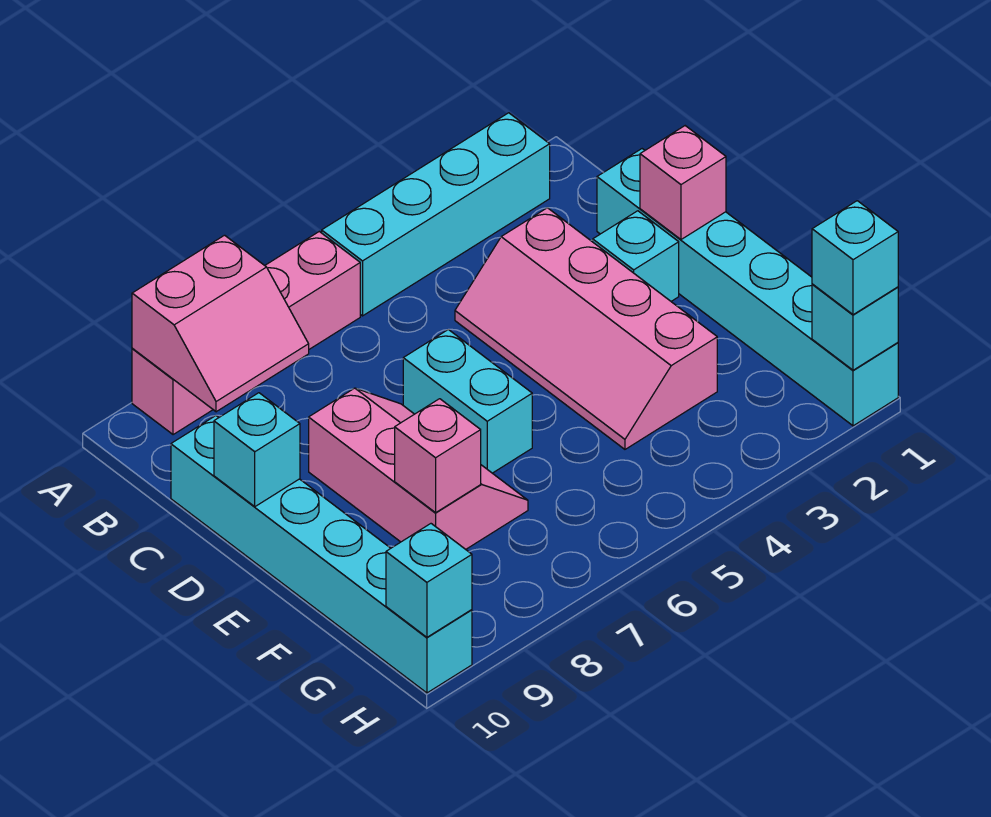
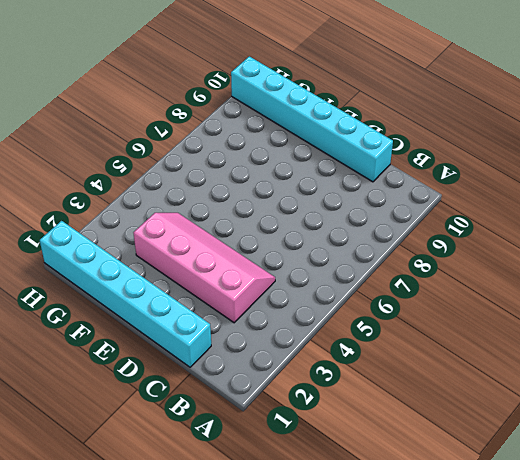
none -> cyan 1x4 brick [322,113,550,316]
none -> pink 1x4 brick [132,232,360,435]
none -> cyan 1x1 brick [593,211,679,301]

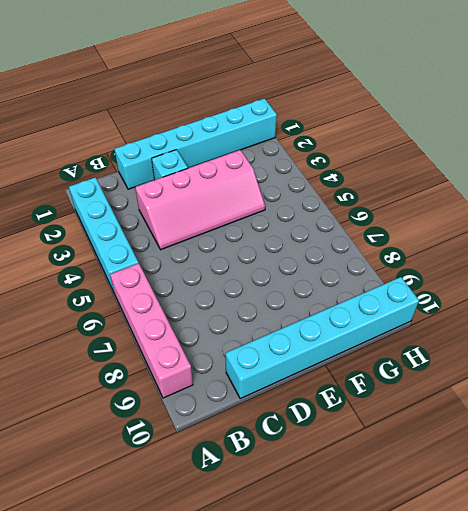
none -> cyan 1x2 brick [403,330,532,473]
none -> pink 2x3 slope [309,388,528,549]
none -> pink 2x2 slope [132,235,309,412]

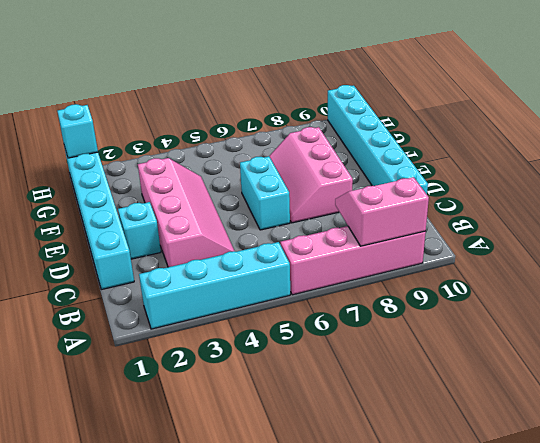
none -> pink 1x1 brick [640,126,726,239]
none -> cyan 1x1 brick [214,393,300,507]
none -> pink 1x1 brick [395,399,481,513]

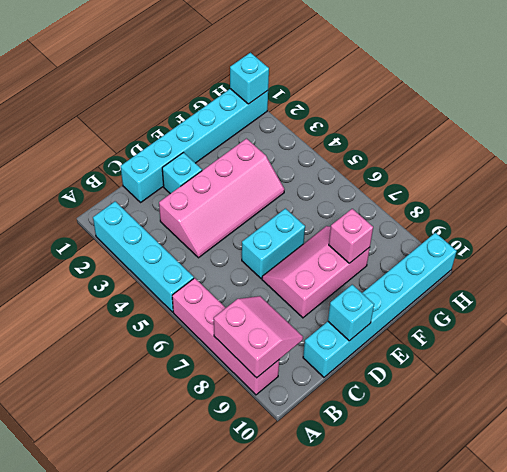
none -> pink 1x1 brick [640,126,726,239]
none -> cyan 1x1 brick [386,524,472,637]
none -> cyan 1x1 brick [812,201,898,315]

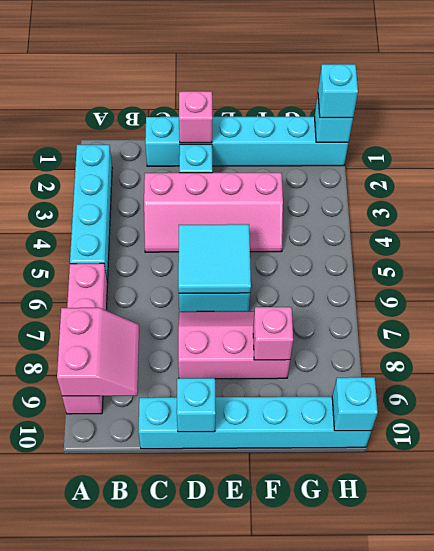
cyan 2x2 tile [178,224,251,293] -> none

